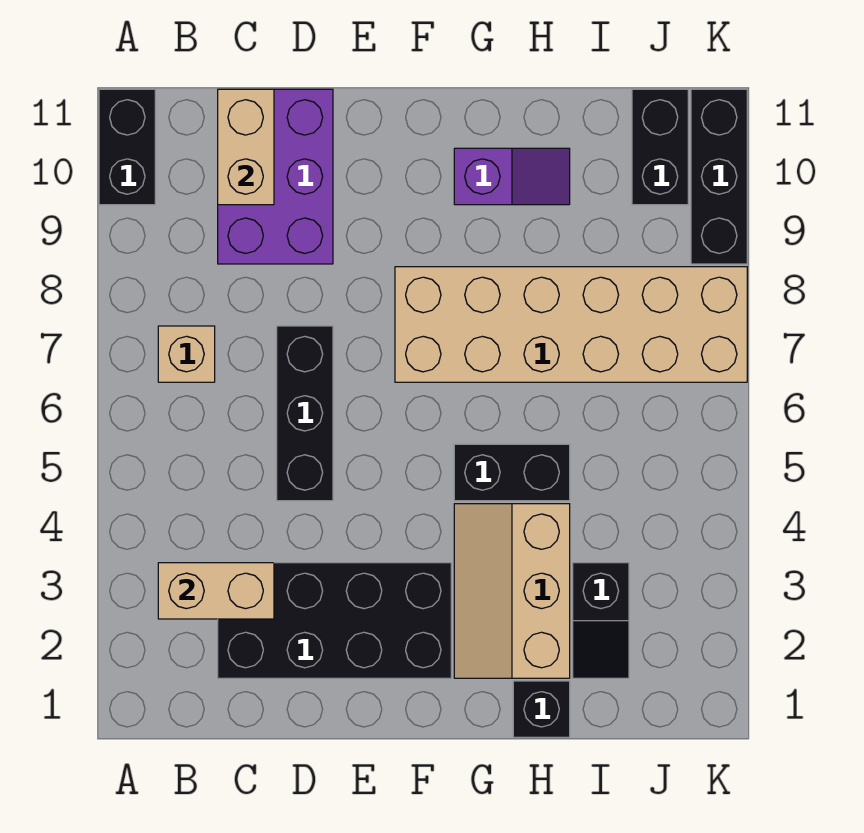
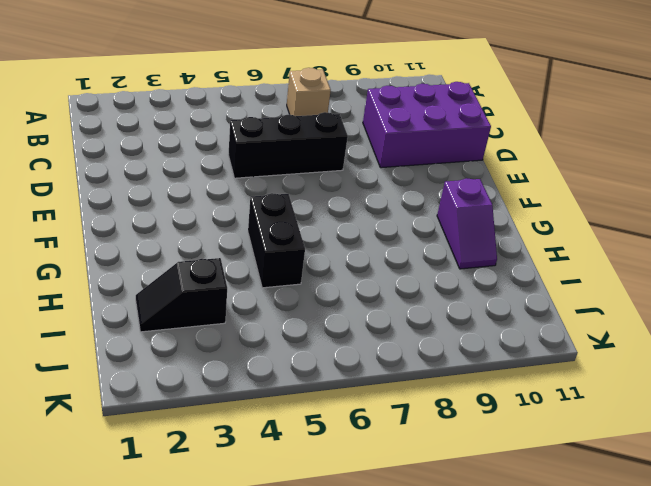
none -> black 1x2 brick [99,89,155,205]
none -> black 2x4 brick [218,563,451,678]
none -> tan 2x6 brick [395,267,747,382]

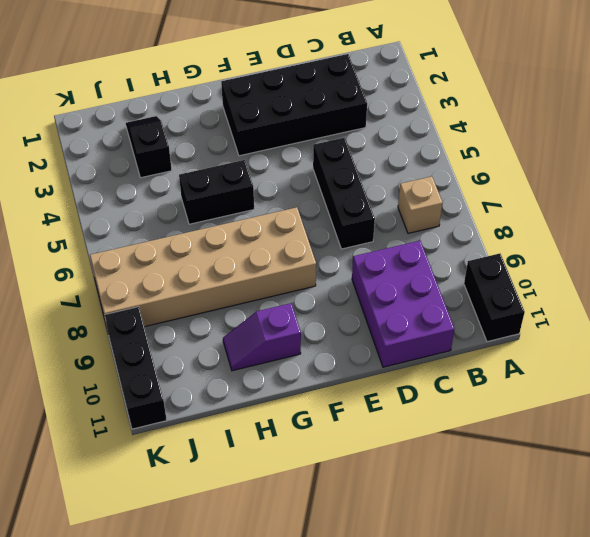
none -> tan 2x3 slope [454,504,570,678]
none -> black 1x1 brick [513,681,570,737]
none -> black 1x2 brick [632,89,688,205]

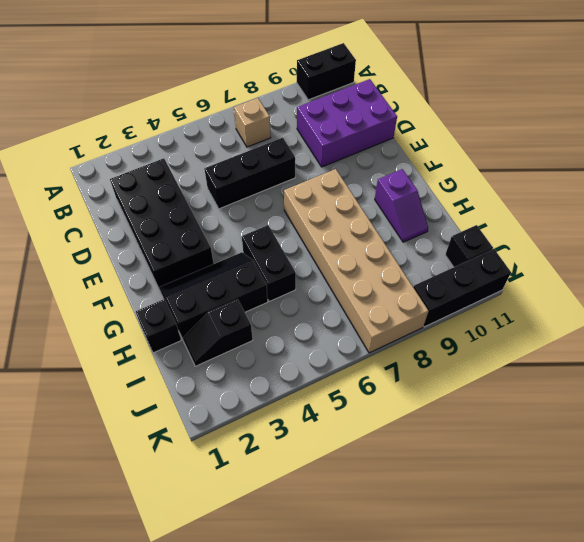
black 2x3 slope [159,252,268,339] -> tan 2x3 slope [454,504,570,678]
black 1x1 brick [445,225,493,267] -> black 1x2 brick [632,89,688,205]
none -> tan 1x2 brick [158,563,274,619]
none -> tan 1x2 brick [218,89,274,205]

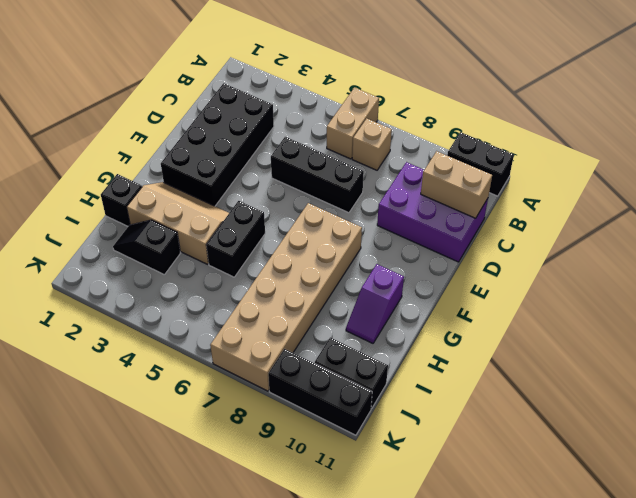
tan 1x2 brick [327,88,379,159] -> tan 1x2 brick moved to [158,563,274,619]

